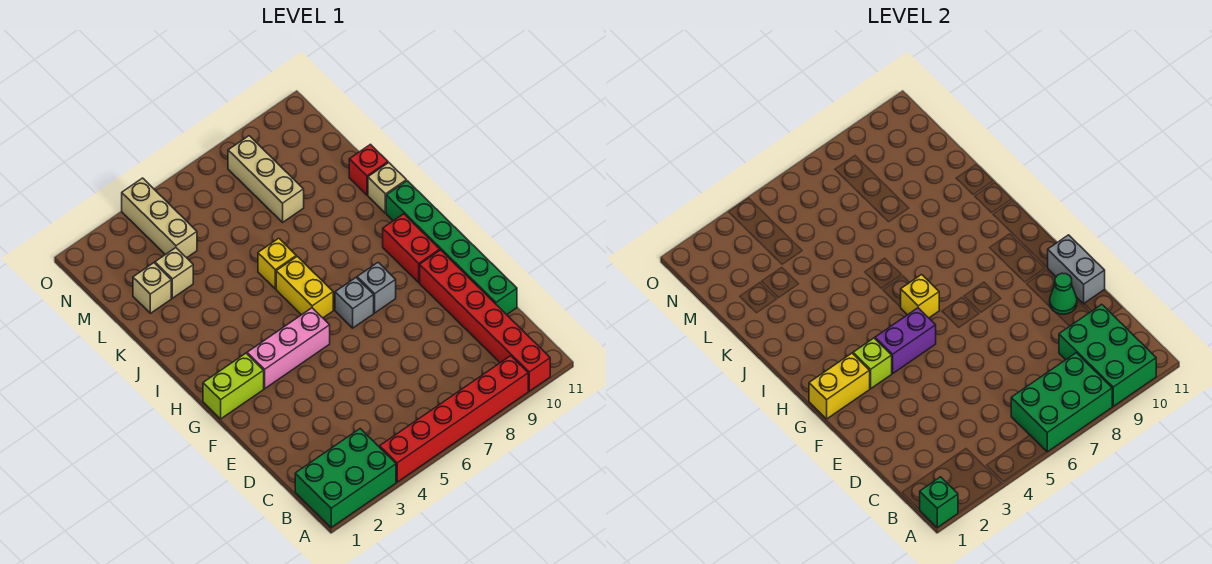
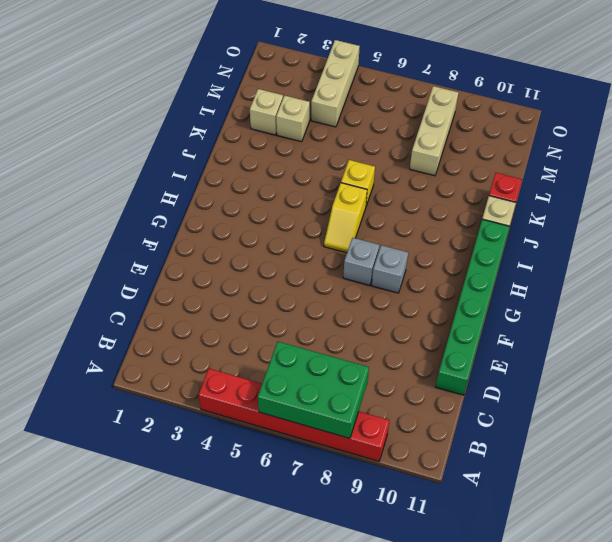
yellow 1x2 slope [324,183,367,253] -> yellow 1x2 brick [276,257,333,318]
none -> green 2x3 brick [295,429,396,527]
none -> red 1x6 brick [420,250,550,391]
none -> lime 1x2 brick [203,353,264,419]

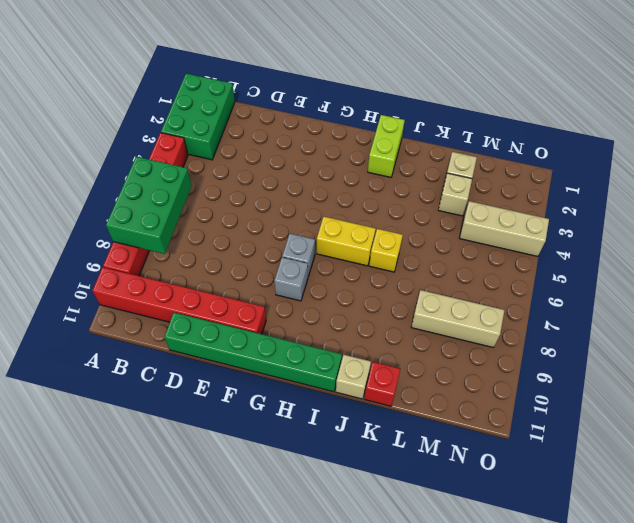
lime 1x2 brick [368,115,405,177] -> lime 1x2 brick moved to [203,353,264,419]
none -> pink 1x3 brick [247,308,330,389]
none -> red 1x2 brick [383,214,440,283]
none -> green 1x1 brick [920,477,958,527]

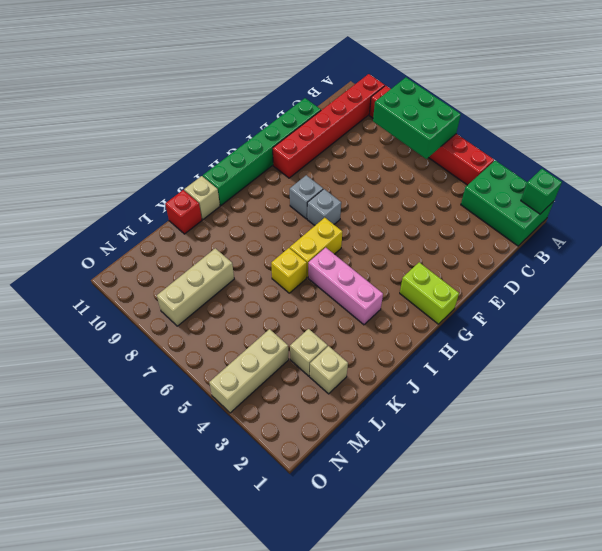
pink 1x3 brick [308,248,383,325] -> pink 1x3 brick moved to [247,308,330,389]
none -> red 1x2 brick [383,214,440,283]
none -> green 2x3 brick [1059,304,1156,406]
none -> green 1x1 cone [1050,273,1077,314]

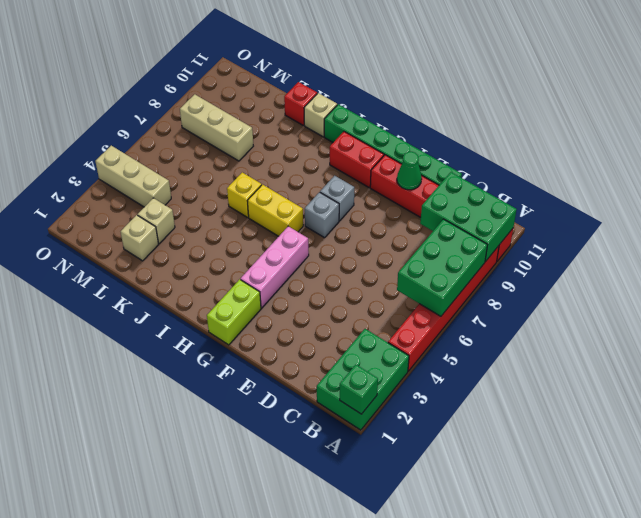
none -> grey 1x2 brick [1048,235,1105,304]
none -> yellow 1x2 brick [809,353,870,419]
none -> lime 1x1 brick [853,338,892,389]

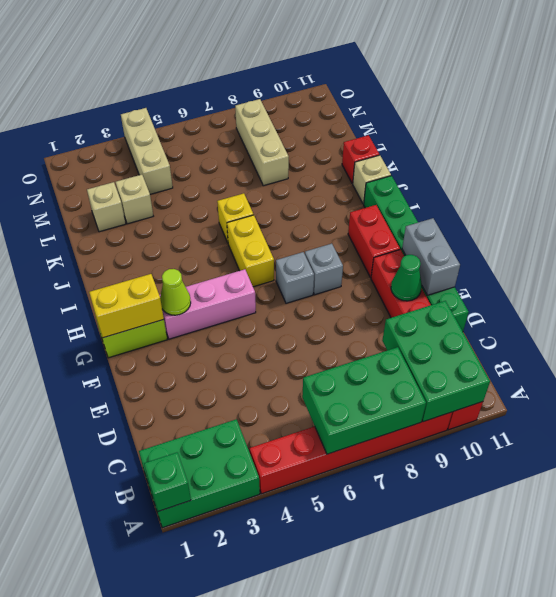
lime 1x1 cone [160,269,191,315] -> lime 1x1 brick [853,338,892,389]
none -> purple 1x2 brick [875,308,936,374]
none -> yellow 1x1 brick [901,275,939,318]

